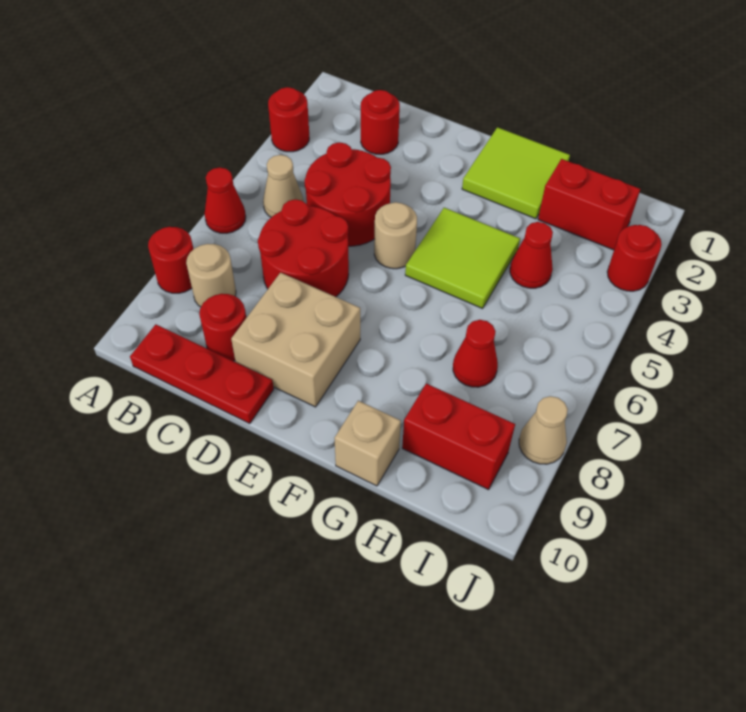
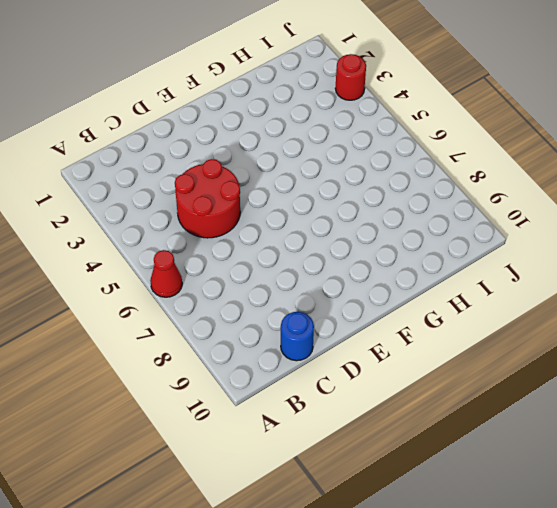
blue 1x1 round brick [281,312,314,361] -> red 1x3 plate [130,324,274,424]
none -> red 1x1 round brick [268,87,309,152]
none -> red 1x1 round brick [148,227,193,293]
none -> tan 1x1 cone [263,155,303,217]

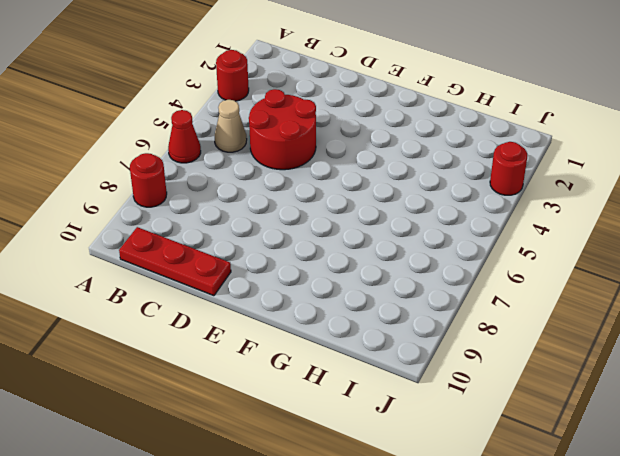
none -> tan 1x1 round brick [186,244,236,307]
none -> red 1x1 round brick [361,90,400,154]
none -> red 2x2 round brick [258,199,349,297]

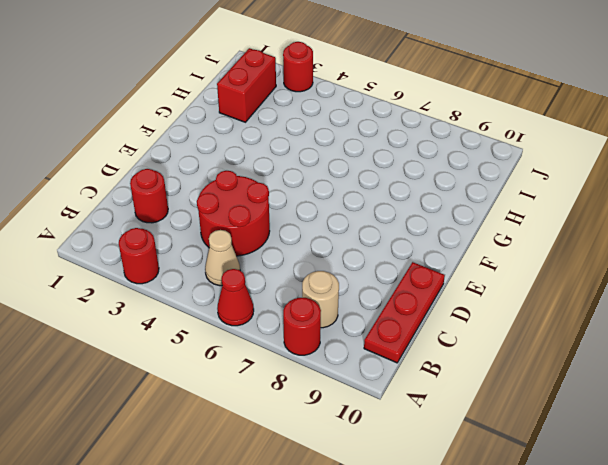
none -> red 2x2 round brick [258,199,349,297]
none -> red 1x1 round brick [199,294,246,361]
none -> tan 2x2 brick [231,273,360,407]

